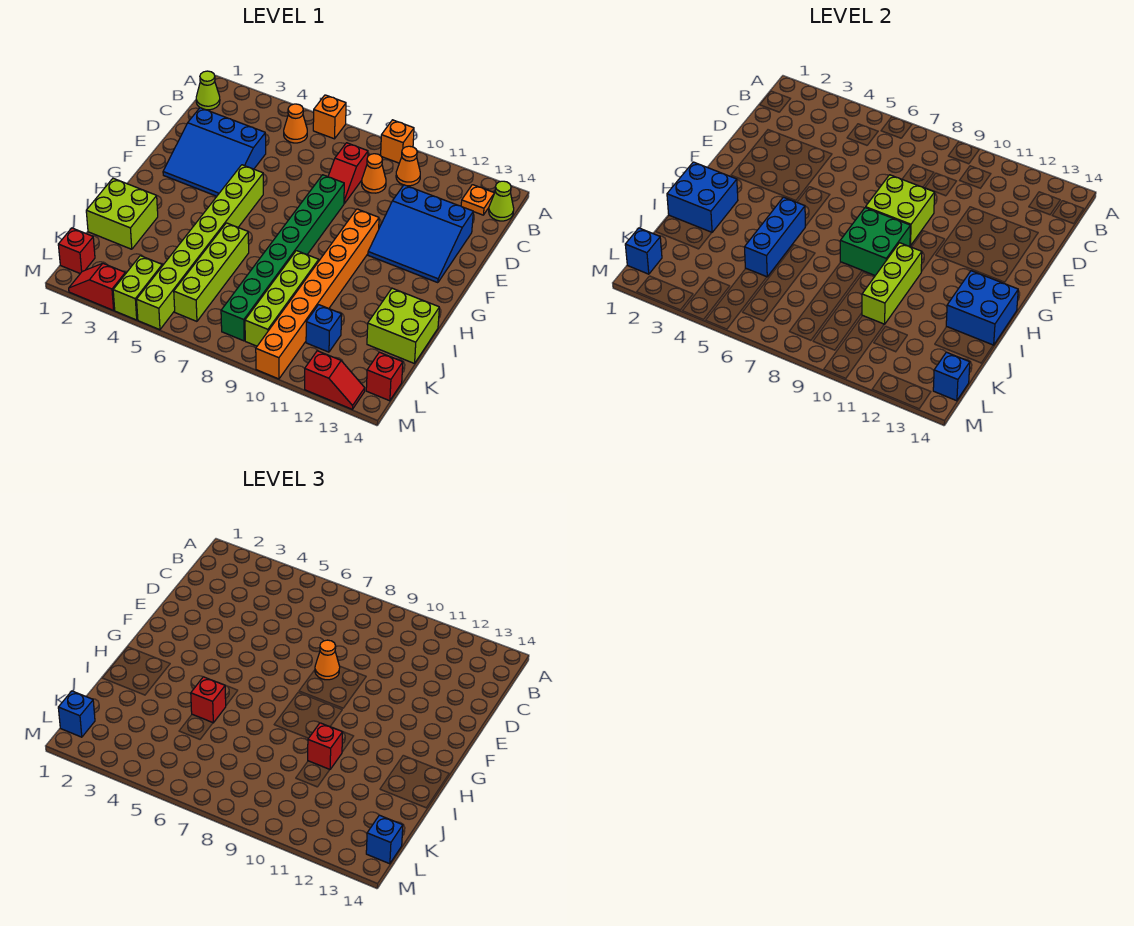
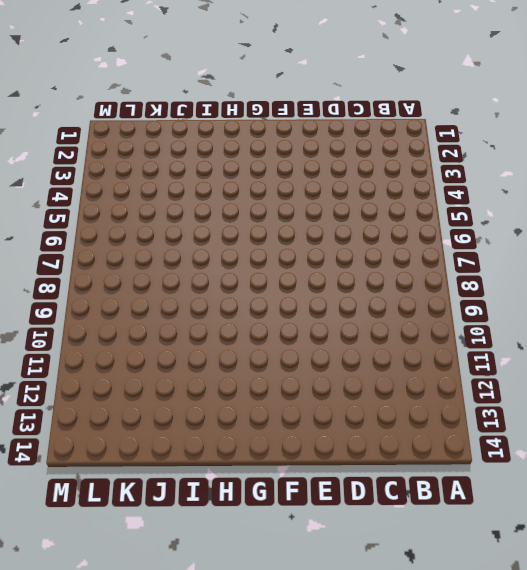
none -> orange 1x1 brick [313,95,346,139]
none -> orange 1x1 brick [381,120,414,163]
none -> lime 1x1 cone [196,71,220,110]
none -> orange 1x1 cone [284,104,307,143]

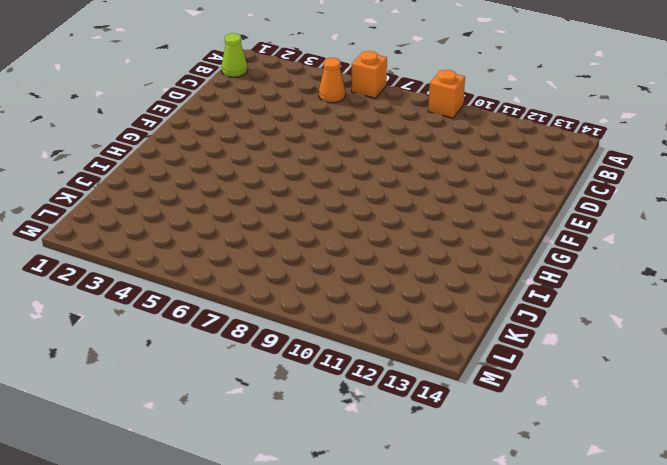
none -> orange 1x1 cone [396,146,420,186]
none -> orange 1x1 plate [461,185,494,215]
none -> lime 1x1 cone [489,181,514,221]
none -> red 1x2 slope [328,143,368,203]

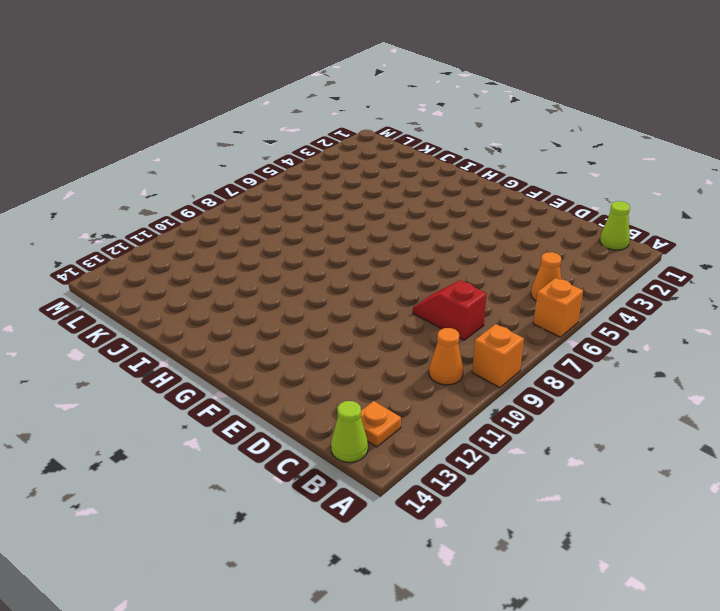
none -> orange 1x1 cone [362,154,386,193]
none -> blue 3x3 slope [163,108,266,196]
none -> blue 3x3 slope [368,185,473,283]
none -> green 1x8 brick [221,175,344,341]

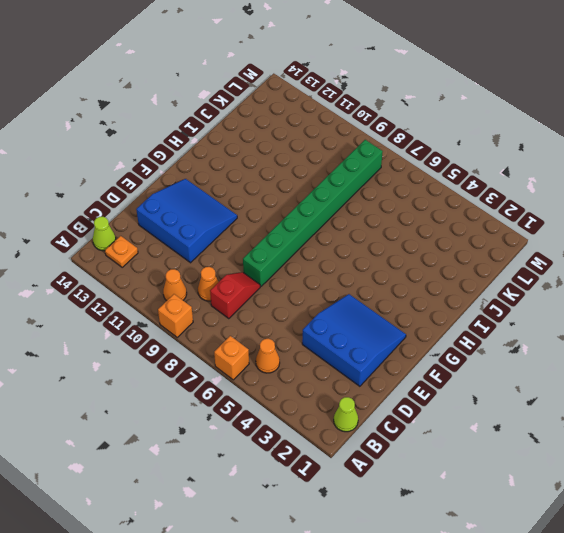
none -> lime 1x8 brick [137,165,263,330]
none -> orange 1x8 brick [256,209,379,379]
none -> lime 2x2 brick [86,178,158,249]
none -> lime 1x4 brick [174,223,249,321]

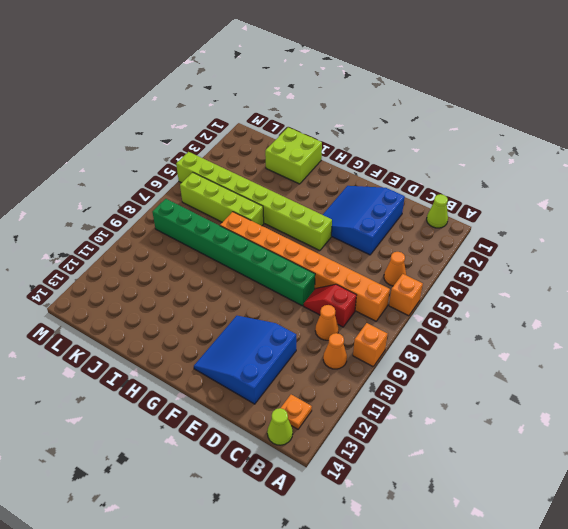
orange 1x8 brick [220,212,390,321] -> orange 1x8 brick moved to [256,209,379,379]
none -> lime 1x4 brick [245,251,319,346]
none -> lime 2x2 brick [367,288,439,364]
none -> blue 1x1 brick [306,305,342,352]
none -> red 1x1 brick [58,228,95,273]

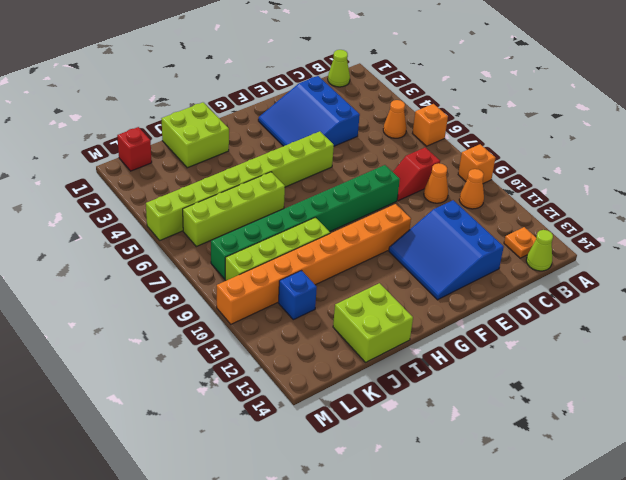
none -> lime 1x2 brick [113,256,162,320]
none -> red 1x1 brick [366,352,403,401]
none -> red 1x2 slope [69,263,125,310]
none -> red 1x2 slope [305,351,365,409]

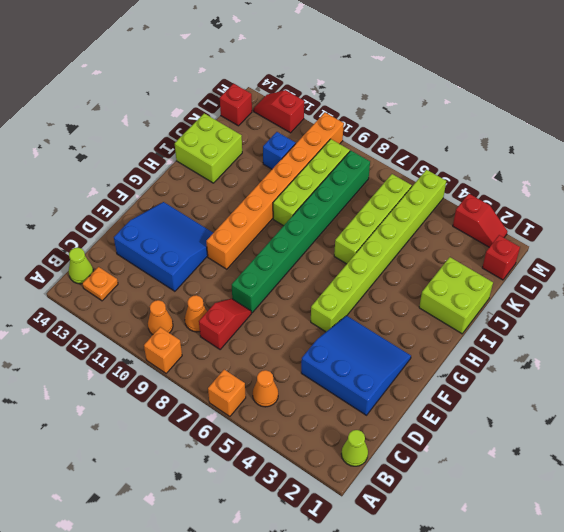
none -> lime 1x2 brick [113,256,162,320]
none -> lime 2x2 brick [866,175,935,246]
none -> green 2x2 brick [840,208,910,275]
none -> blue 2x2 brick [667,162,738,232]

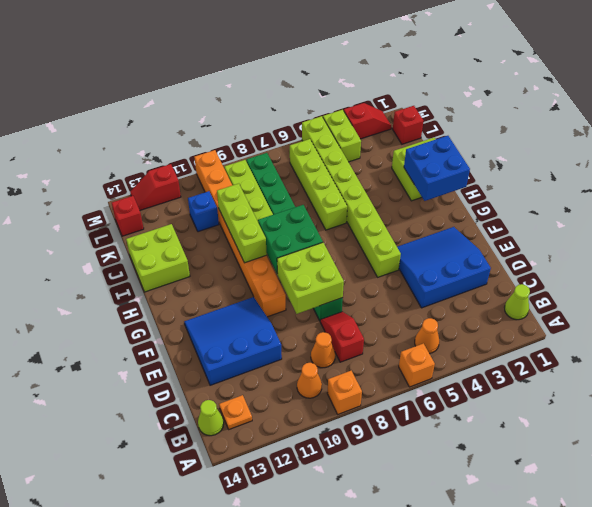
none -> blue 1x3 brick [745,197,805,277]
none -> blue 2x2 brick [946,271,1018,345]
none -> blue 1x1 brick [625,228,662,274]
none -> blue 1x1 brick [933,352,970,401]

